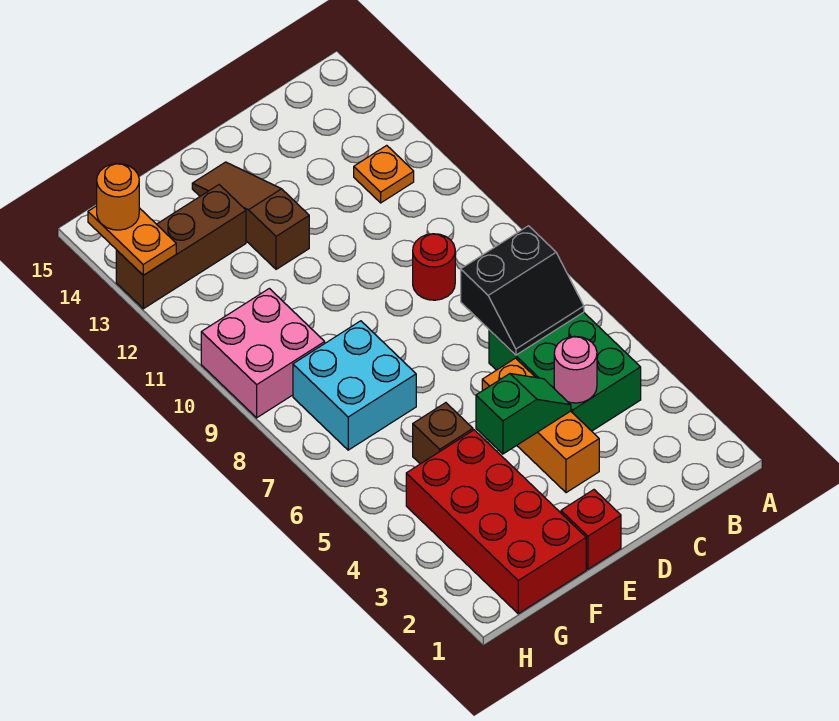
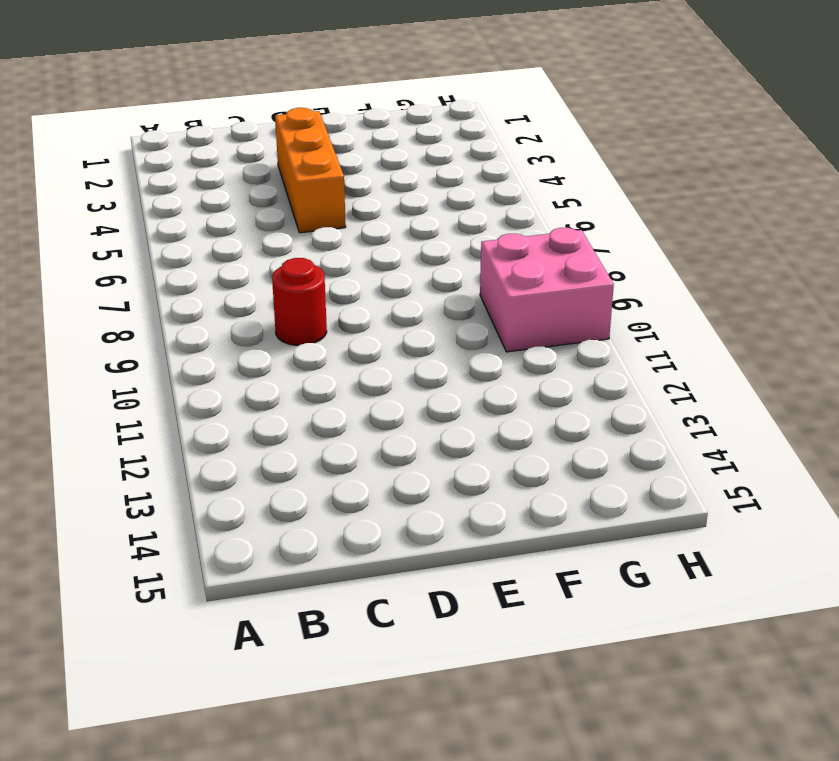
none -> green 2x3 brick [489,312,641,431]
none -> orange 1x1 plate [354,145,414,203]
none -> red 1x1 brick [561,490,621,569]

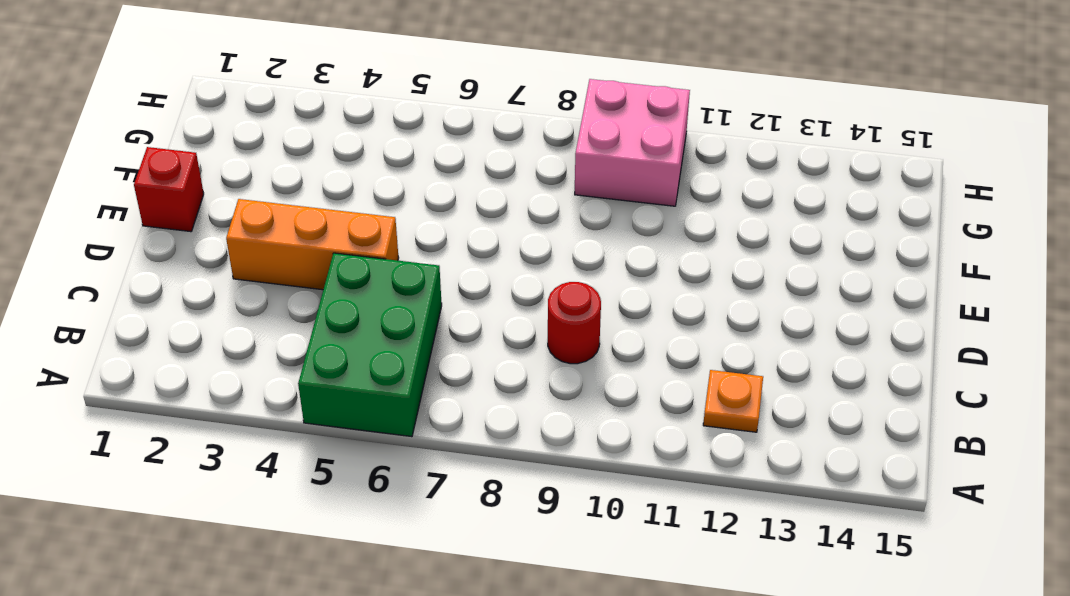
green 2x3 brick [298,253,442,437] -> green 2x3 brick turned to [489,312,641,431]
none -> brown 1x3 slope [192,162,309,269]
none -> red 2x4 brick [406,430,586,614]
none -> brown 1x1 brick [413,403,473,464]

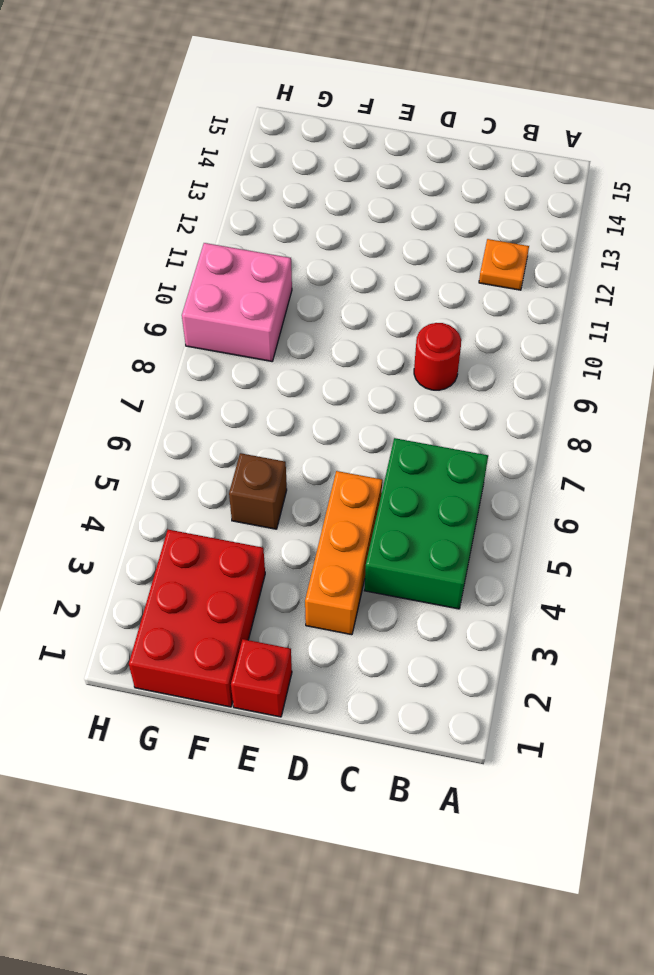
red 2x3 brick [129,530,265,707] -> red 2x4 brick [406,430,586,614]
none -> brown 1x3 slope [192,162,309,269]
none -> cyan 2x2 brick [293,321,416,450]
none -> brown 1x3 brick [116,185,246,309]

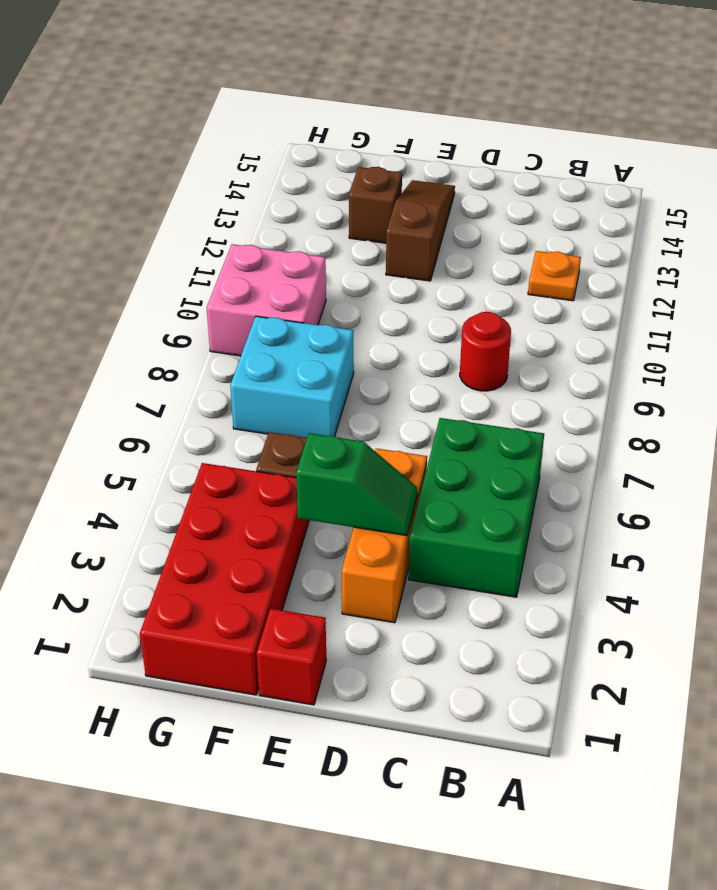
brown 1x1 brick [349,167,402,243] -> brown 1x3 brick [116,185,246,309]
none -> black 2x2 slope [461,226,584,355]
none -> pink 1x1 round brick [554,336,597,403]
none -> orange 1x2 plate [88,206,176,275]

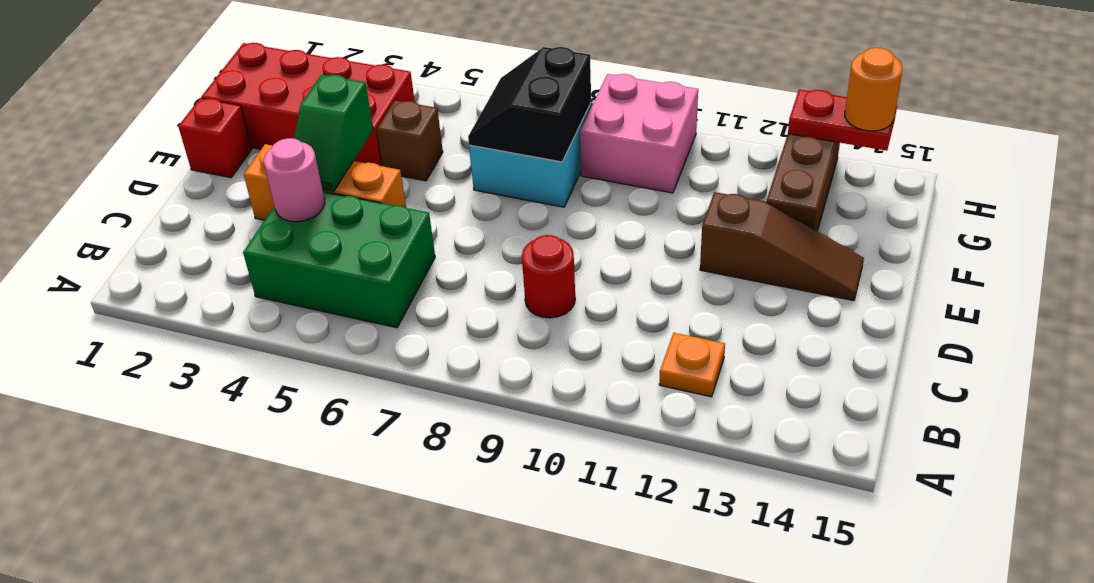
black 2x2 slope [468,47,591,162] -> black 2x2 slope moved to [461,226,584,355]
red 1x2 plate [788,89,897,151] -> orange 1x2 plate [88,206,176,275]

